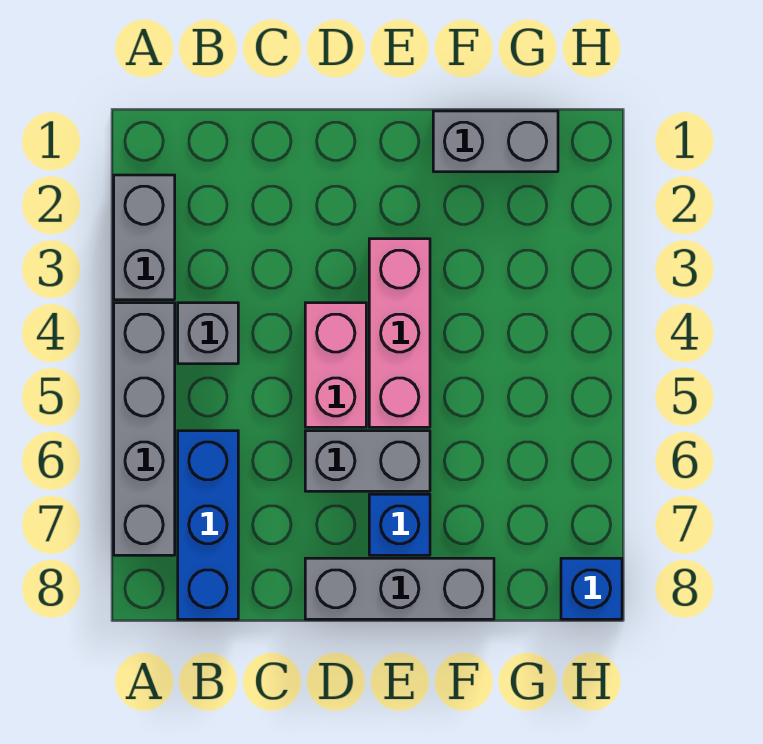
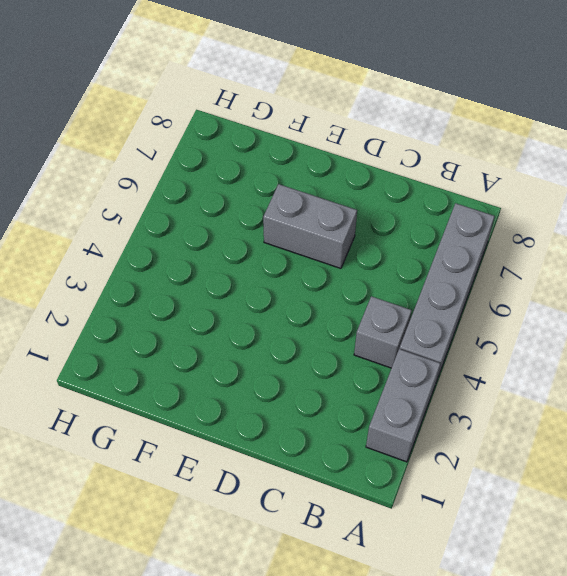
none -> blue 1x3 brick [178,431,238,619]
none -> pink 1x2 brick [305,303,366,427]

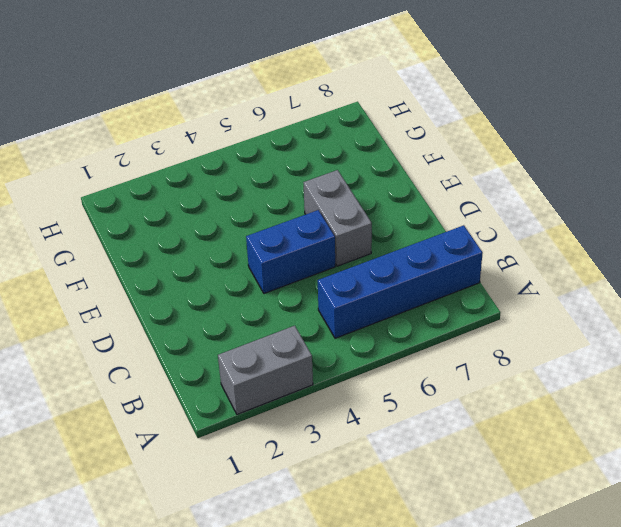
blue 1x4 brick [318,225,483,338] -> blue 1x3 brick [178,431,238,619]
blue 1x2 brick [246,210,335,293] -> pink 1x2 brick [305,303,366,427]
none -> grey 1x4 brick [114,303,175,555]
none -> grey 1x1 brick [178,303,238,364]

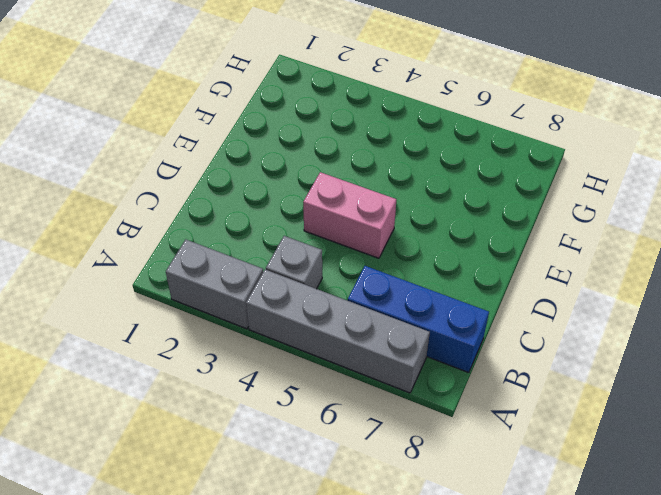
none -> grey 1x2 brick [305,431,430,491]
none -> grey 1x3 brick [305,558,494,619]

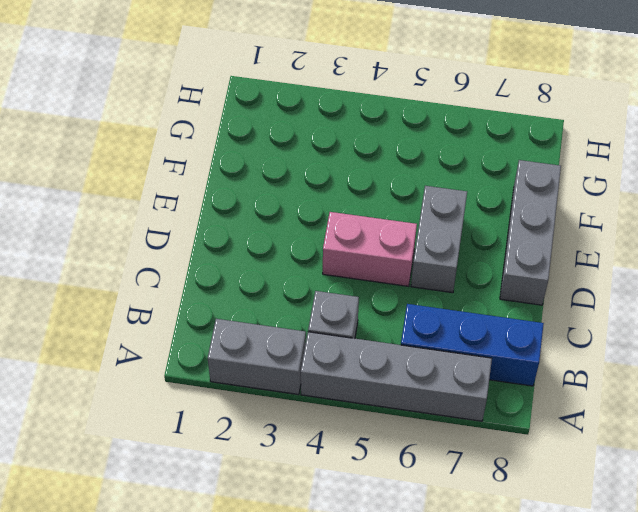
none -> pink 1x3 brick [369,239,430,427]
none -> blue 1x1 brick [369,494,430,555]

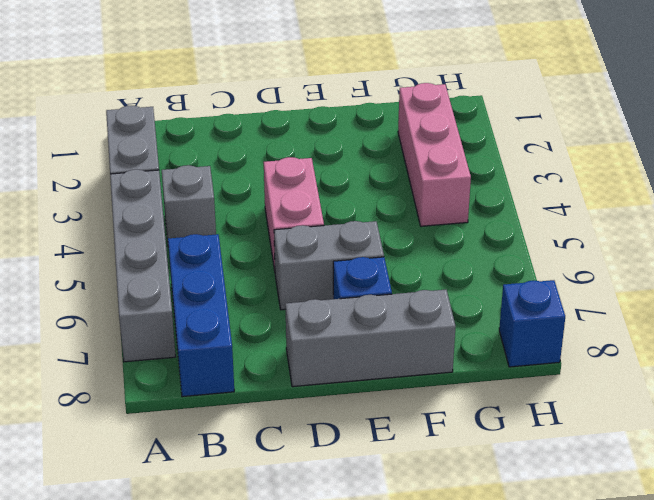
pink 1x3 brick [398,83,471,226] -> pink 1x3 brick moved to [369,239,430,427]
none -> grey 1x2 brick [433,111,558,172]

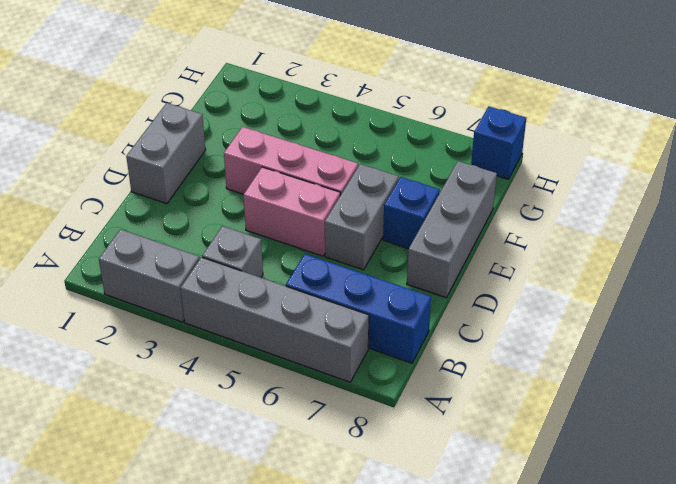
grey 1x2 brick [126,103,206,204] -> grey 1x2 brick moved to [433,111,558,172]

